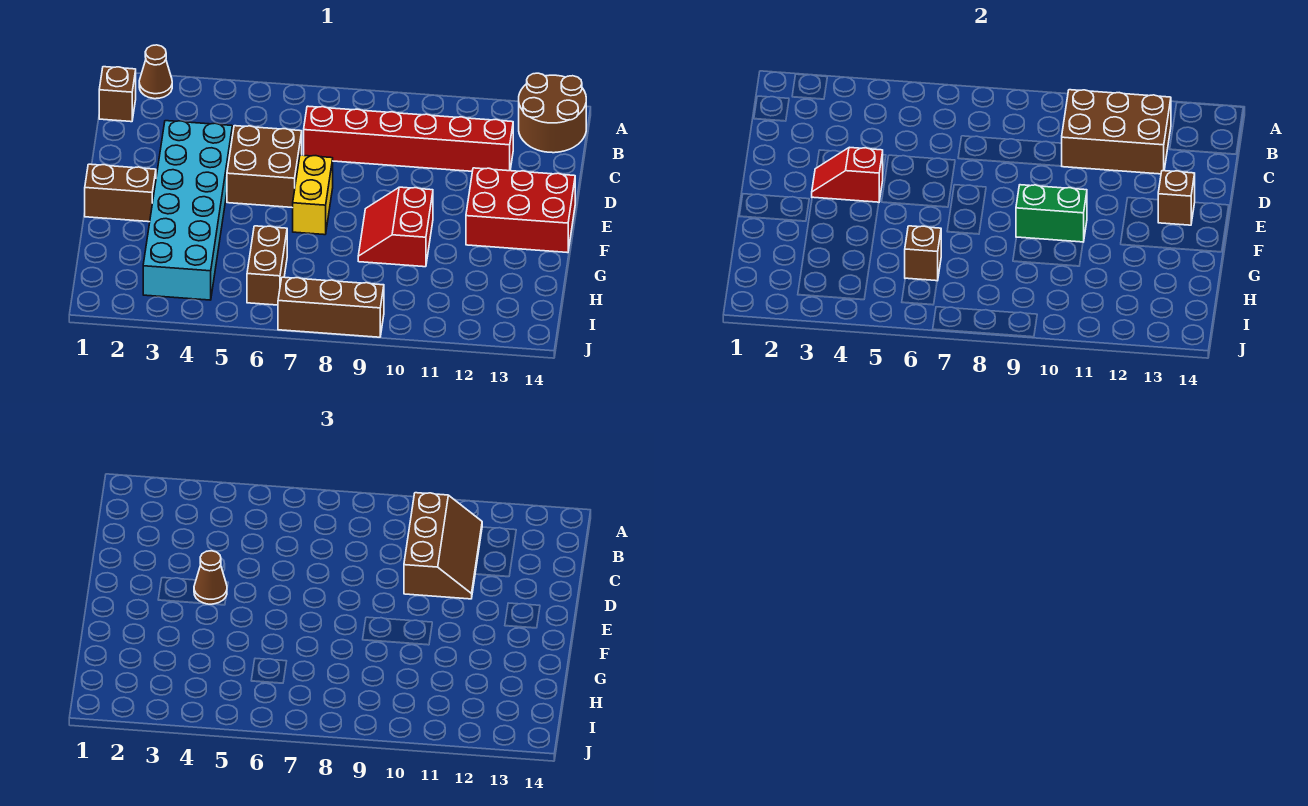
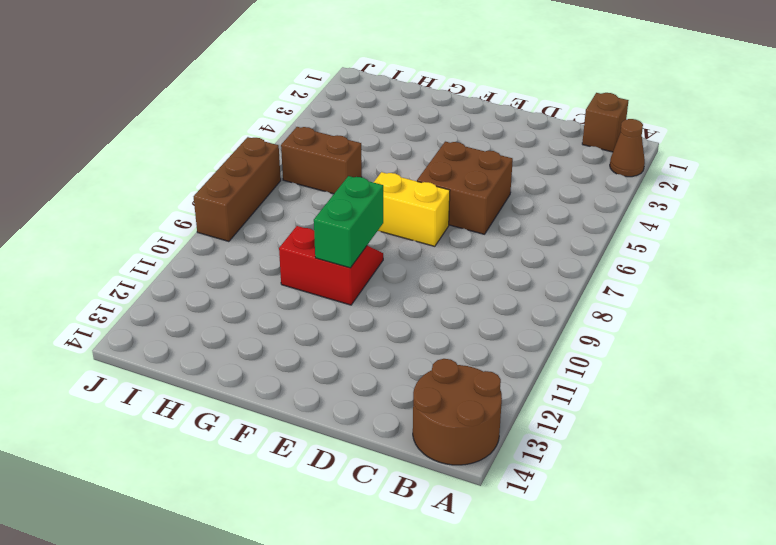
none -> red 1x6 brick [304,106,513,171]
none -> cyan 2x6 brick [143,121,232,300]
none -> red 2x3 brick [466,168,575,253]

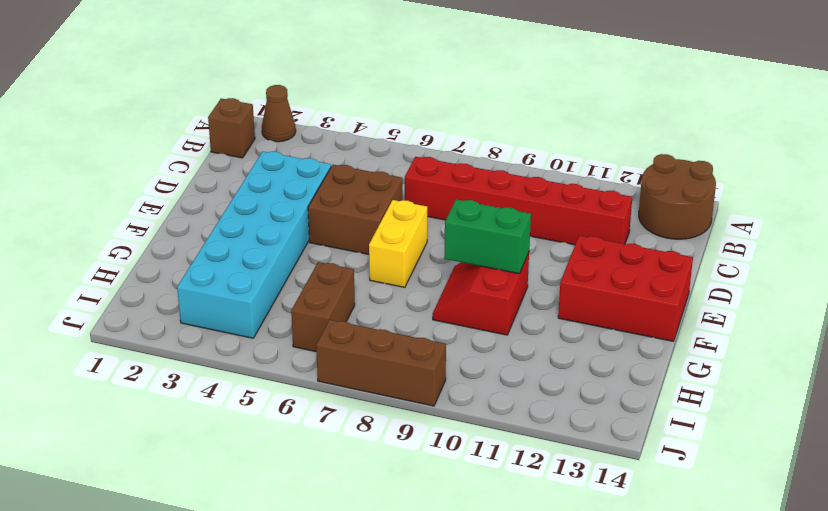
none -> brown 1x2 brick [85,164,156,222]
none -> brown 2x3 brick [1062,90,1171,174]
none -> red 1x2 slope [812,147,883,202]

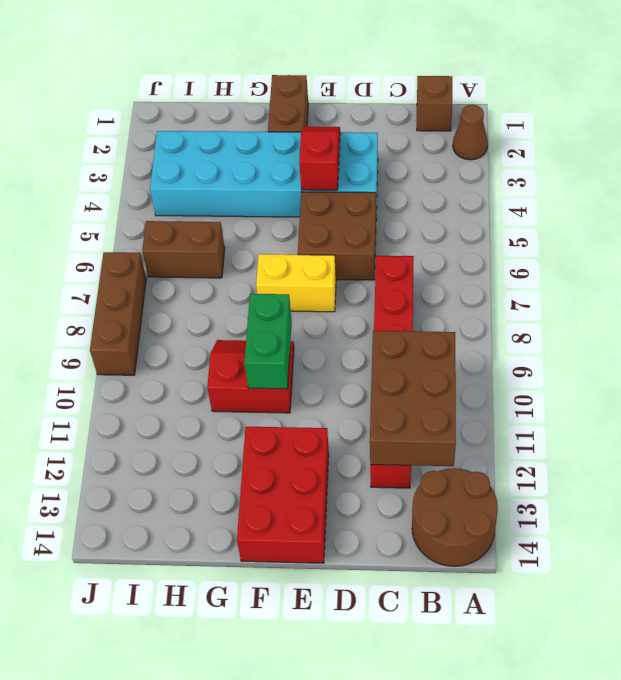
none -> brown 1x1 brick [1158,171,1195,225]
none -> brown 1x1 brick [905,226,941,281]
none -> brown 2x3 slope [404,493,482,599]

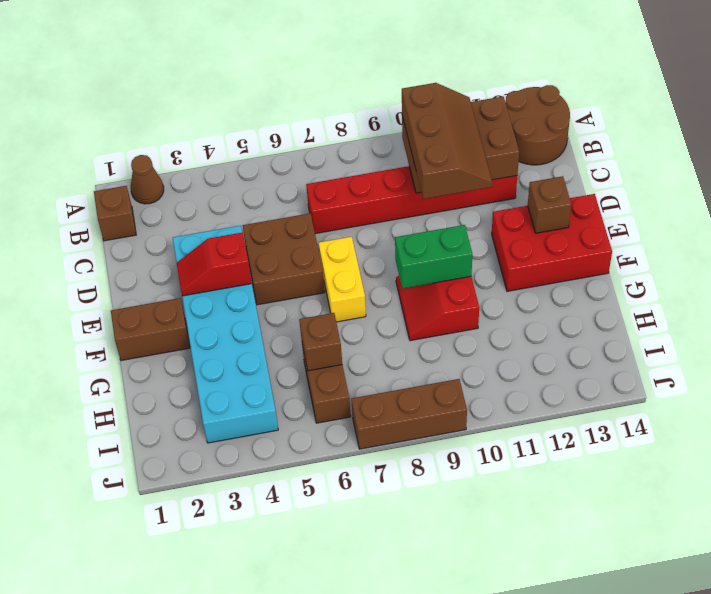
none -> brown 1x1 cone [194,551,227,604]

